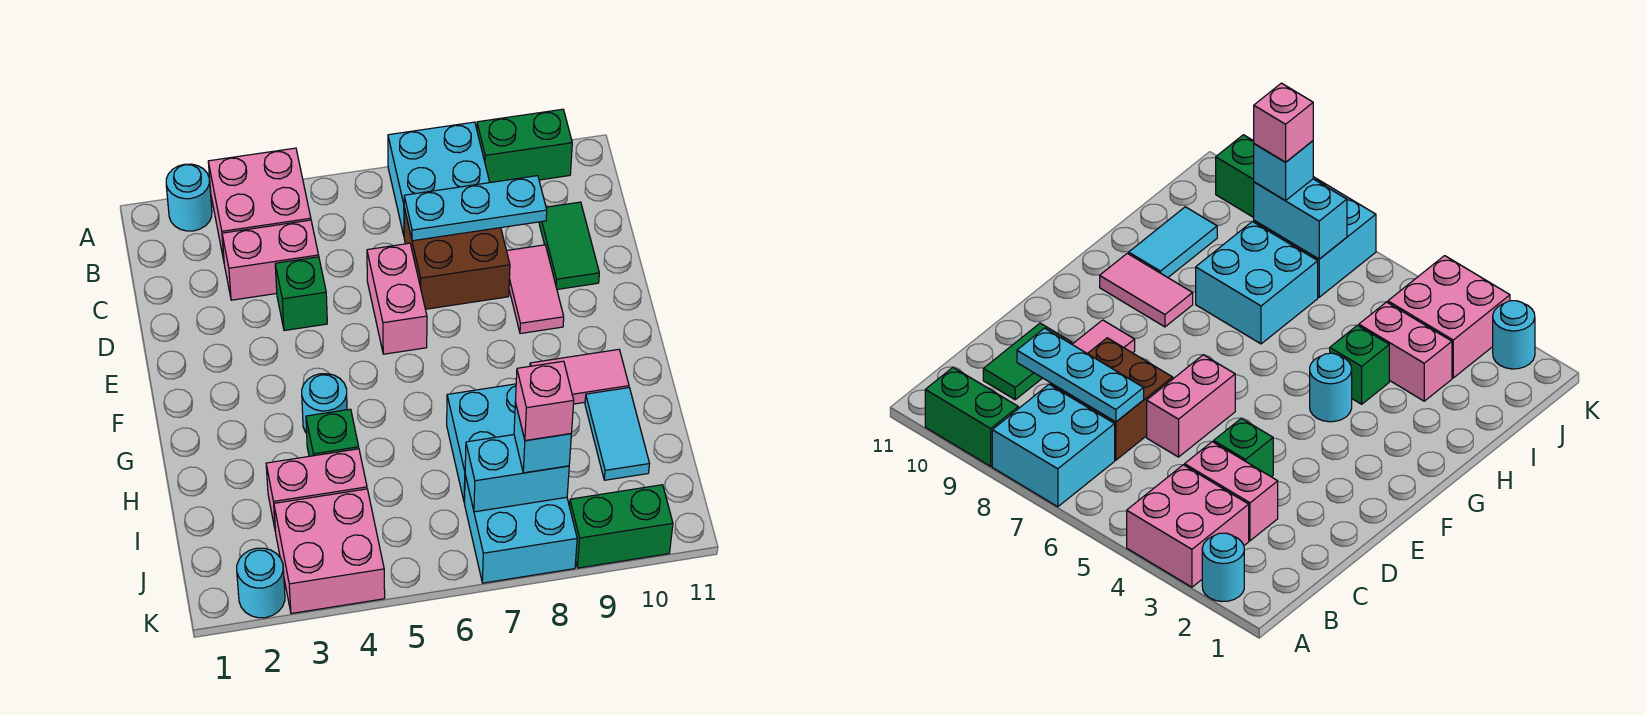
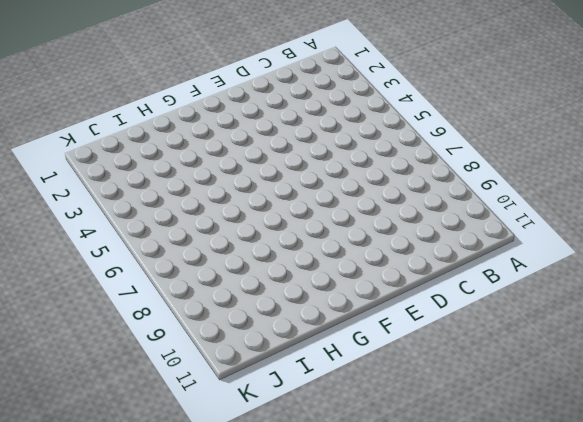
none -> cyan 1x1 round brick [166,164,212,231]
none -> pink 2x2 brick [208,148,311,260]
none -> cyan 2x2 brick [388,122,490,235]

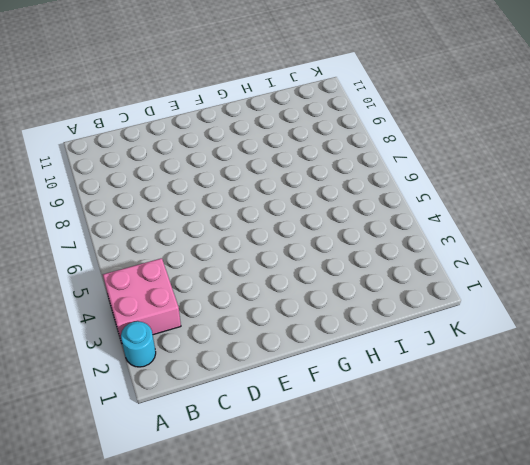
none -> cyan 2x2 brick [388,122,490,235]
none -> green 1x2 brick [477,109,572,183]
none -> pink 1x2 brick [222,220,319,300]

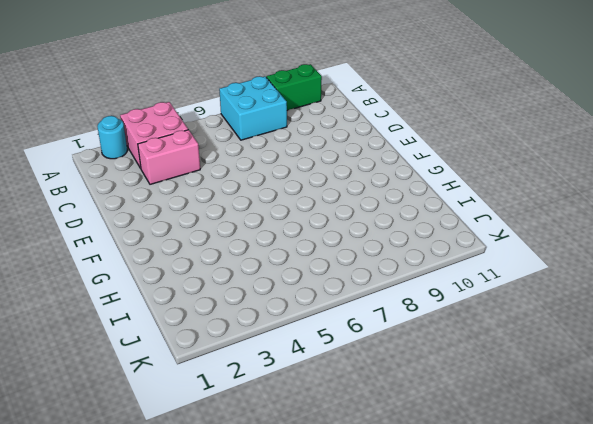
none -> brown 2x2 brick [404,208,510,309]
none -> green 1x2 tile [539,202,599,289]
none -> green 1x1 brick [275,257,327,331]

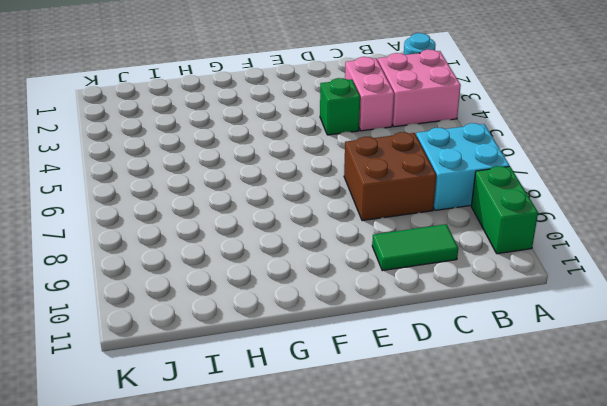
none -> pink 1x2 brick [367,243,427,354]
none -> pink 1x2 tile [507,245,564,334]
none -> cyan 1x1 round brick [302,374,347,433]

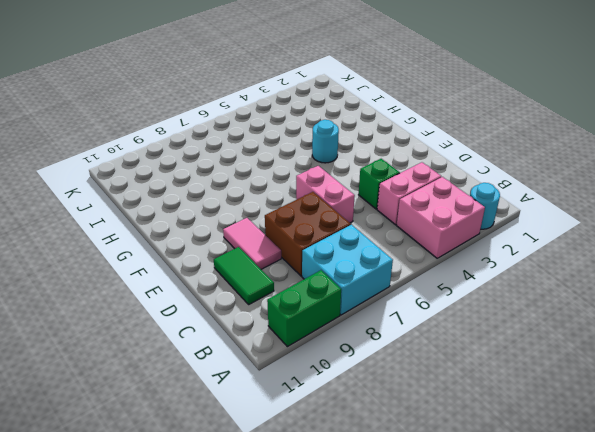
none -> pink 1x2 tile [530,349,629,404]
none -> green 1x1 brick [306,409,359,456]
none -> cyan 2x2 brick [447,384,516,502]

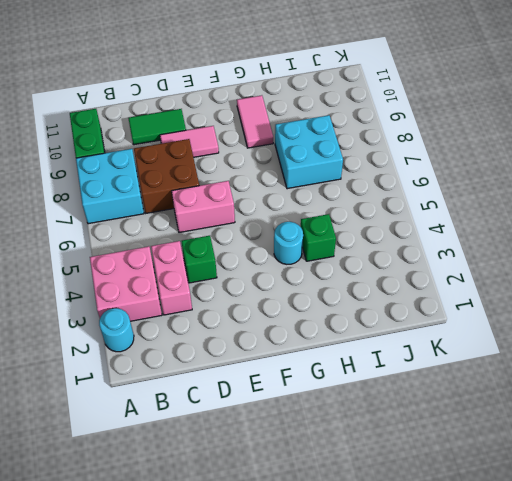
none -> cyan 1x2 tile [585,388,649,480]
none -> pink 1x2 brick [266,449,367,528]
none -> pink 2x2 brick [274,489,385,614]

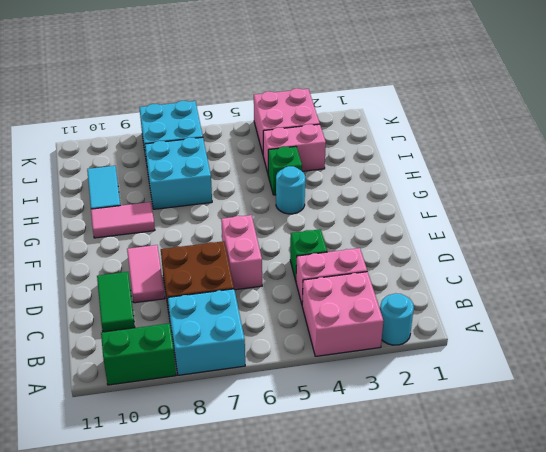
none -> cyan 1x1 round brick [237,548,285,618]
none -> green 1x2 brick [569,485,673,568]
none -> cyan 1x3 plate [404,176,547,241]

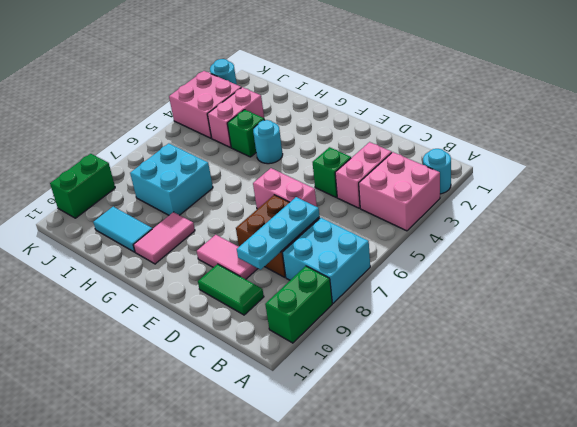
none -> cyan 2x2 brick [465,475,577,583]
none -> cyan 1x2 brick [465,435,569,512]
none -> cyan 1x1 brick [514,402,571,473]

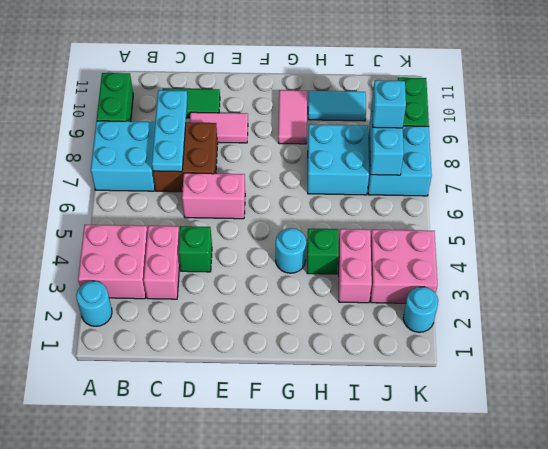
none -> pink 1x1 brick [515,361,574,441]

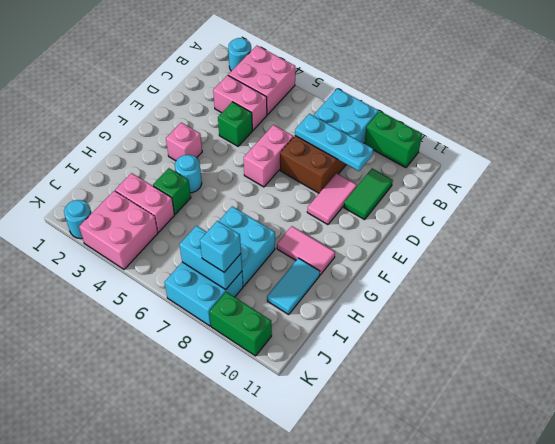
pink 1x1 brick [166,123,202,161] -> pink 1x1 brick moved to [515,361,574,441]

